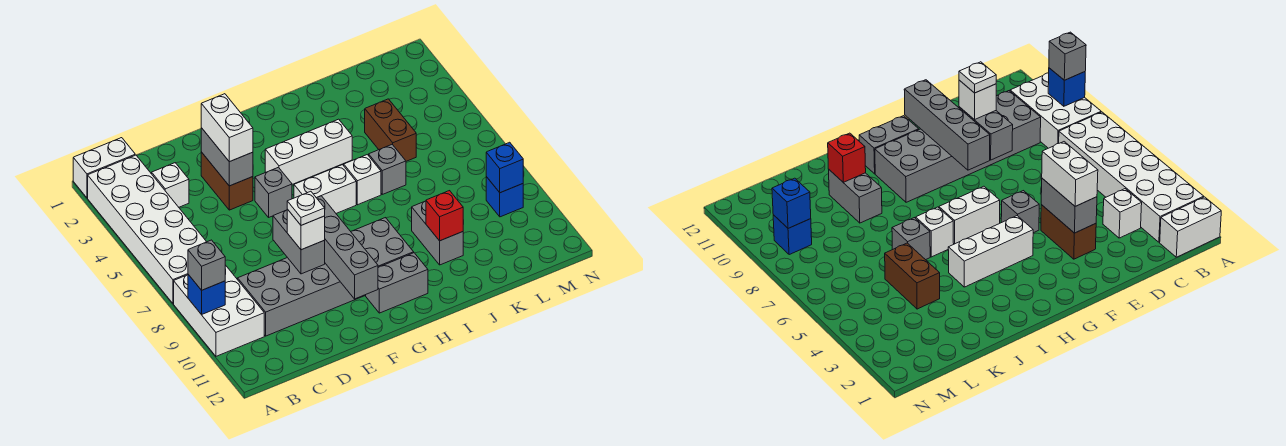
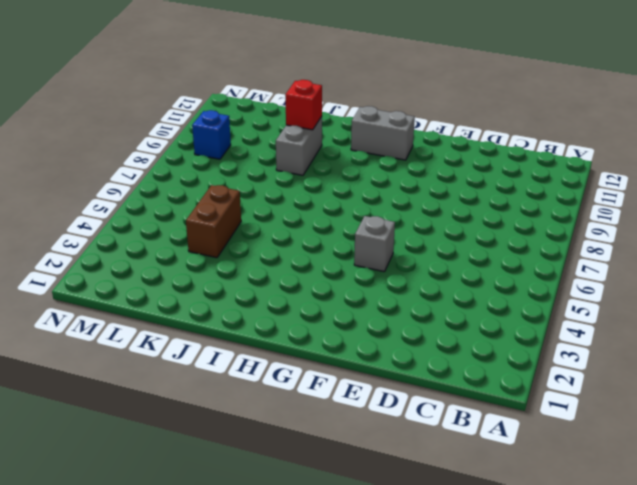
none -> white 1x2 brick [73,138,135,198]
none -> white 2x6 brick [88,155,206,304]
none -> white 2x3 brick [174,265,264,356]

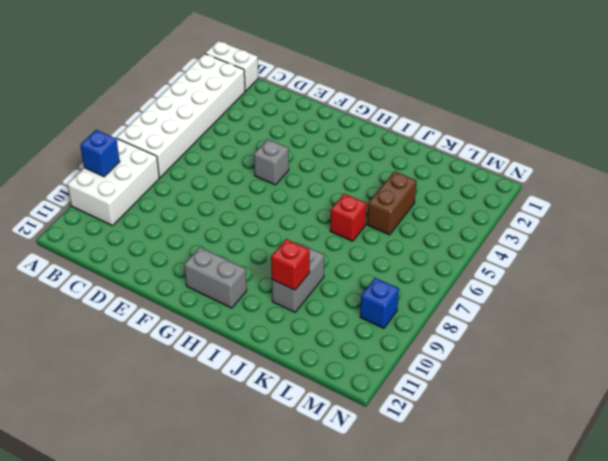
red 1x1 brick [330,194,367,241] -> grey 1x1 brick [369,145,406,194]
none -> white 1x1 brick [152,163,189,207]
none -> grey 2x6 brick [238,218,414,336]
none -> brown 1x2 brick [201,152,253,210]

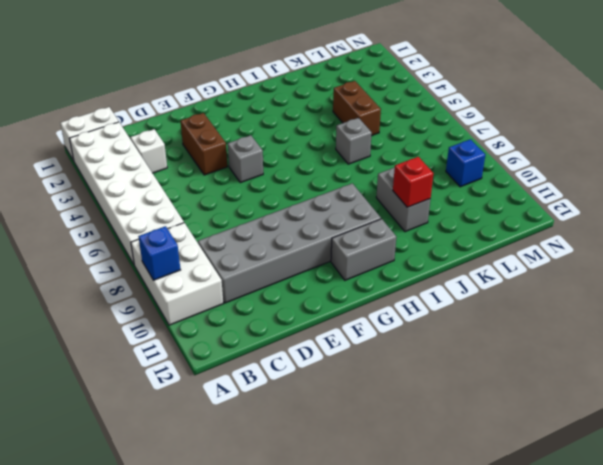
none -> white 1x3 brick [265,119,352,184]
none -> white 1x2 brick [294,165,356,213]
none -> white 1x1 brick [344,155,381,205]

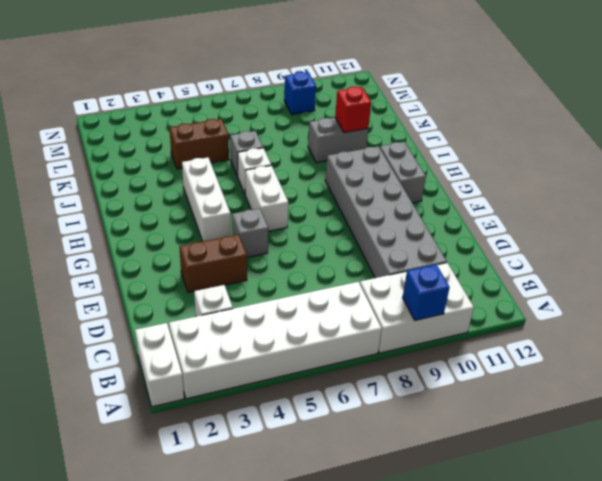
none -> grey 1x2 brick [201,128,253,186]
none -> grey 1x2 brick [273,210,325,274]
none -> grey 1x4 brick [317,196,378,299]

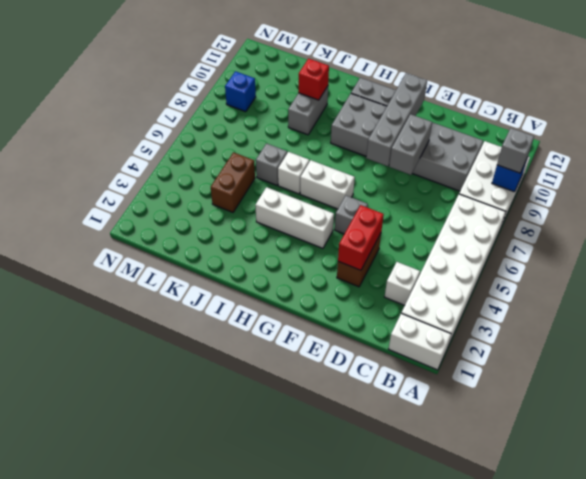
red 1x2 brick [338,205,384,270] -> grey 1x2 brick [201,128,253,186]
none -> blue 1x1 brick [486,142,523,193]
none -> white 1x2 brick [201,94,253,162]
none -> white 1x1 brick [287,209,325,250]

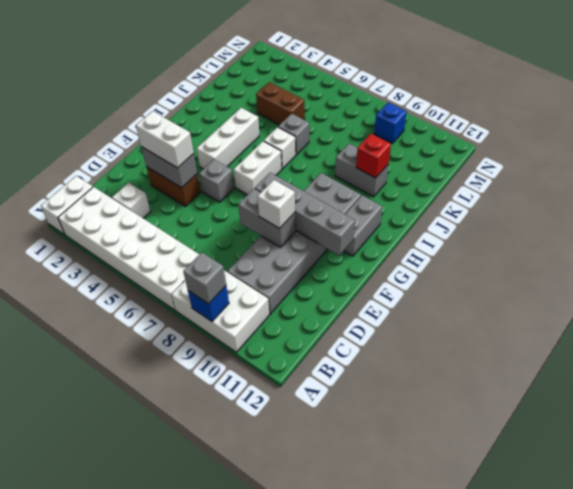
none -> blue 1x1 brick [486,142,523,193]
none -> white 1x1 plate [287,191,325,225]

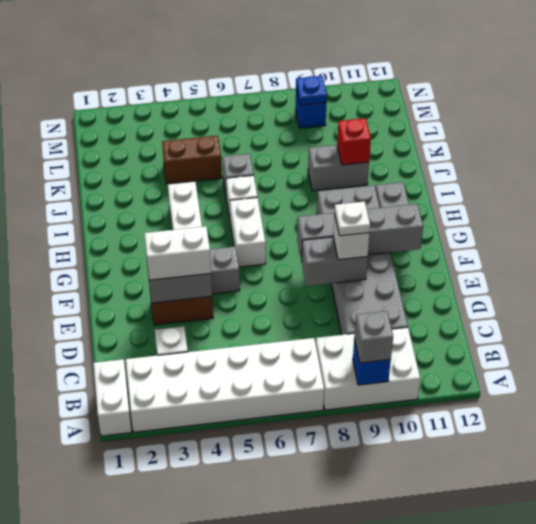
blue 1x1 plate [296,76,327,105] -> blue 1x1 brick [486,142,523,193]

